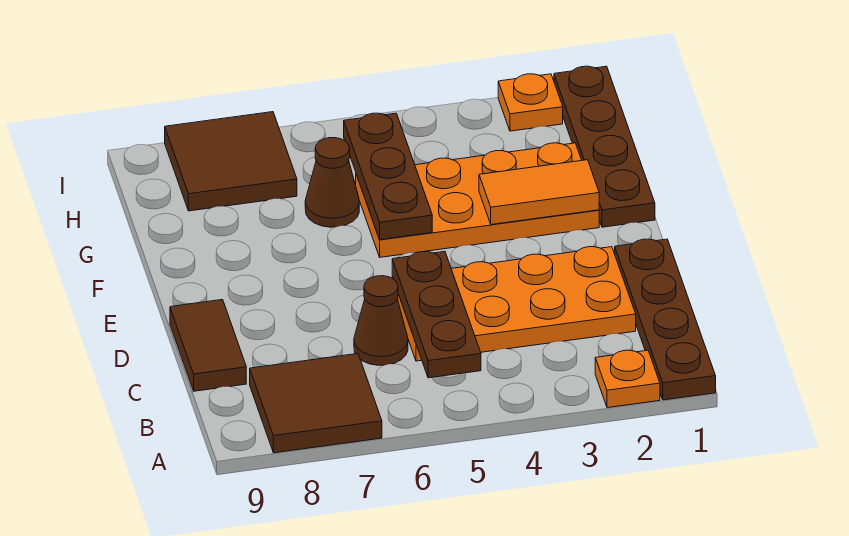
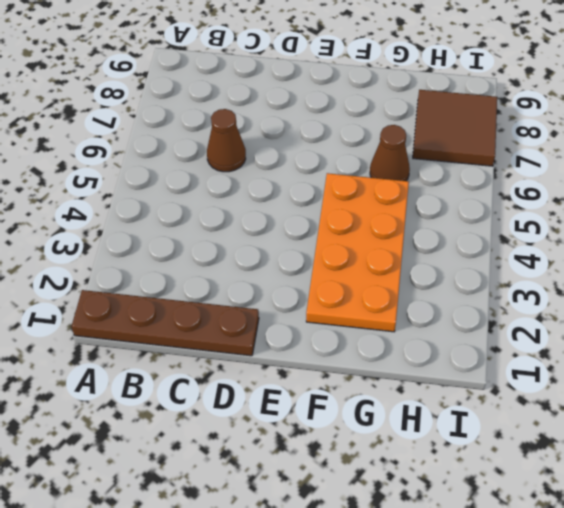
none -> orange 1x1 plate [595,350,660,408]
none -> brown 2x2 tile [250,354,382,453]
none -> orange 2x4 plate [397,247,636,361]

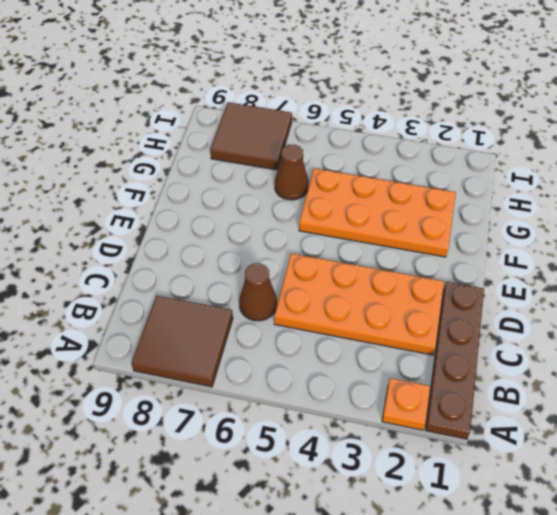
none -> brown 1x2 tile [170,300,246,391]
none -> brown 1x4 plate [554,66,655,227]
none -> orange 1x1 plate [498,74,563,131]

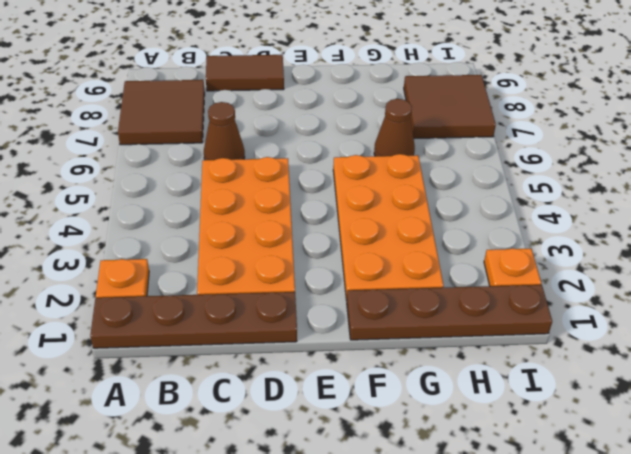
none -> brown 1x3 plate [392,252,481,378]
none -> orange 1x2 tile [479,160,599,225]
none -> brown 1x3 plate [344,113,432,240]

